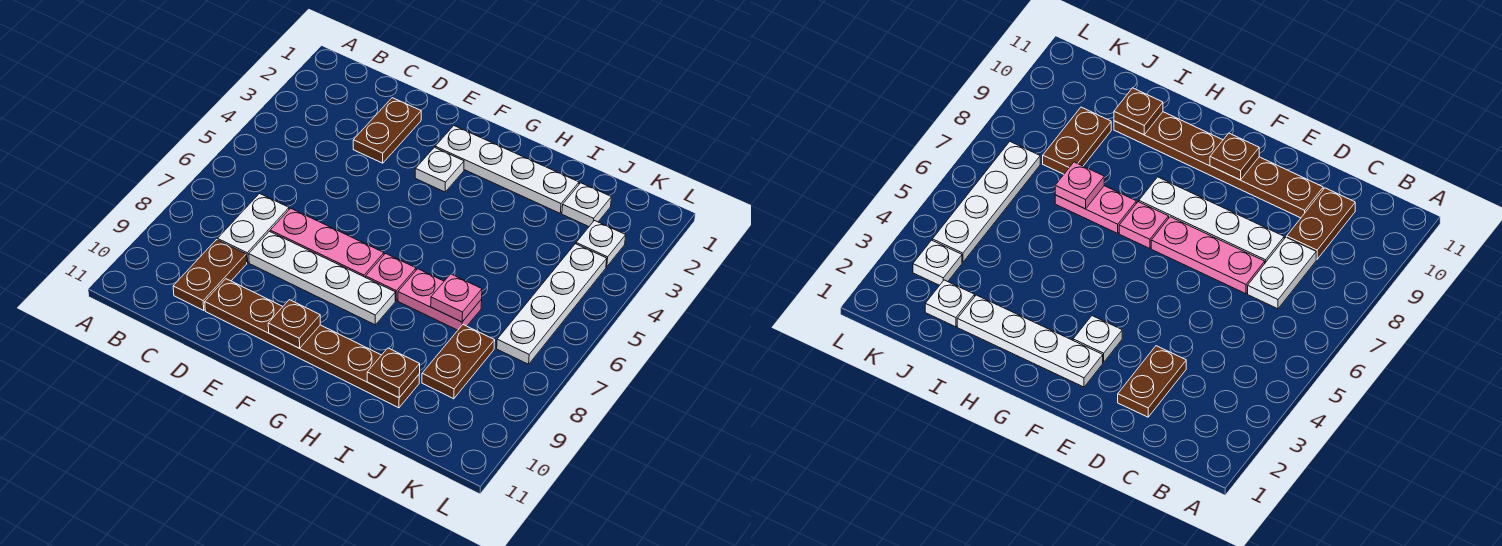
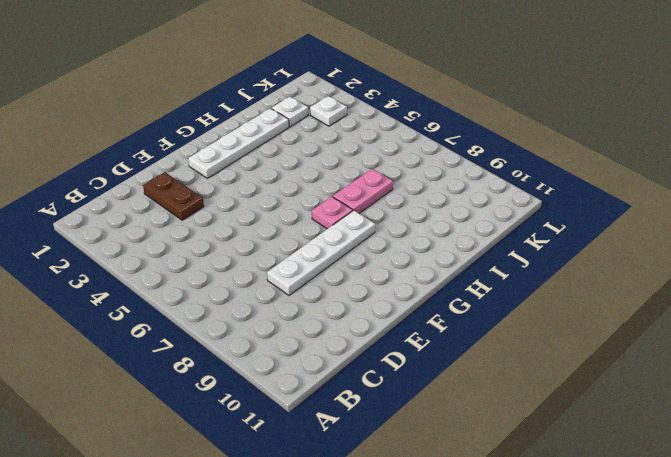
none -> white 1x2 plate [218,194,289,263]
none -> brown 1x2 plate [173,240,247,311]
none -> pink 1x3 plate [270,208,384,277]

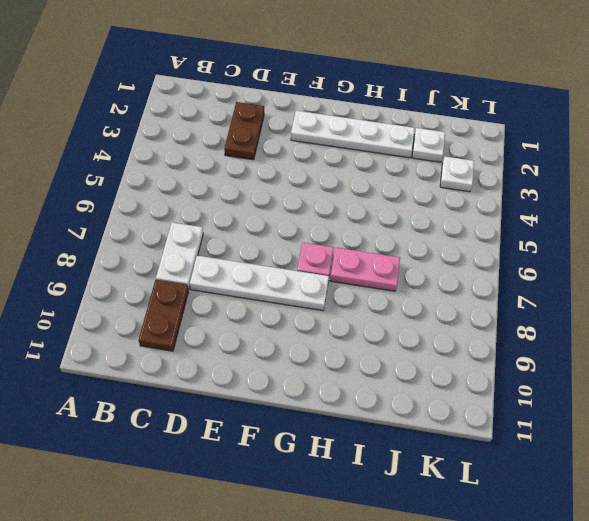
none -> pink 1x3 plate [270,208,384,277]
none -> brown 1x6 plate [205,279,419,408]
none -> white 1x1 plate [415,147,464,192]

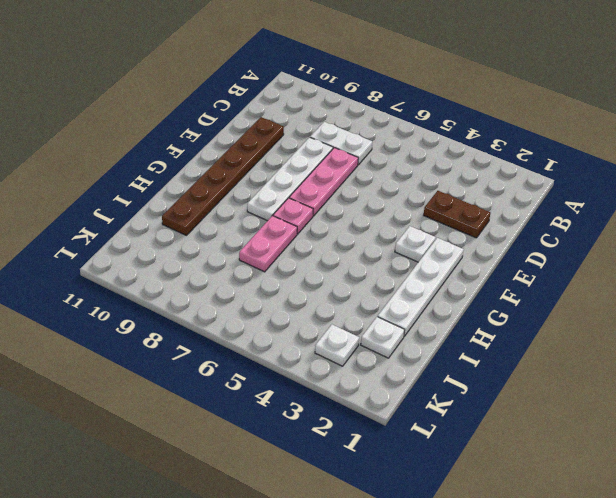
none -> brown 1x2 plate [173,240,247,311]
none -> brown 1x2 plate [422,325,495,399]
none -> white 1x4 plate [497,244,607,364]

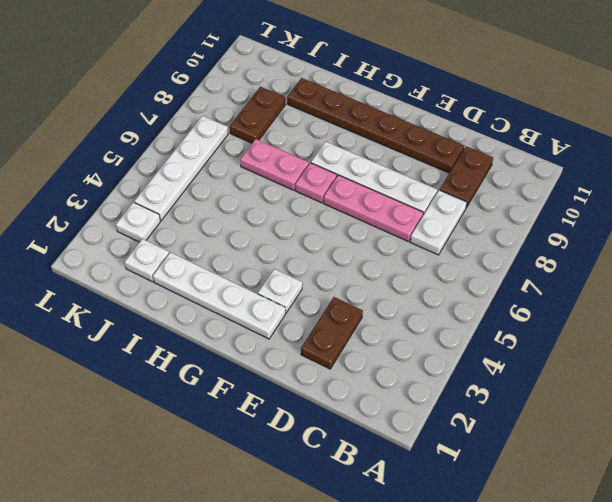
none -> brown 1x1 plate [268,300,320,348]
none -> pink 1x1 plate [431,274,482,322]
none -> brown 1x1 plate [367,348,420,398]

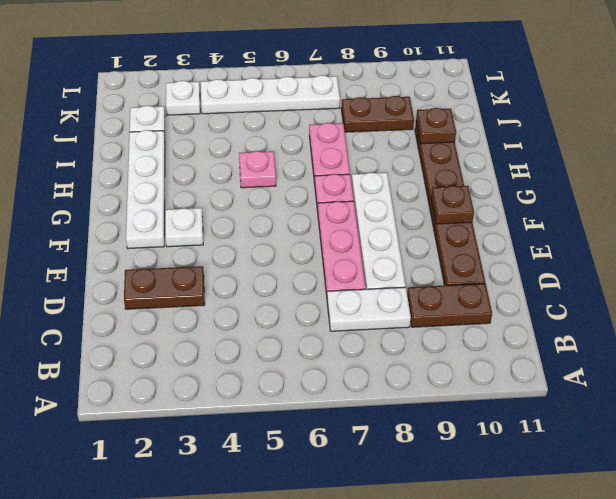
pink 1x1 plate [239,151,276,188] -> pink 1x1 plate moved to [431,274,482,322]

